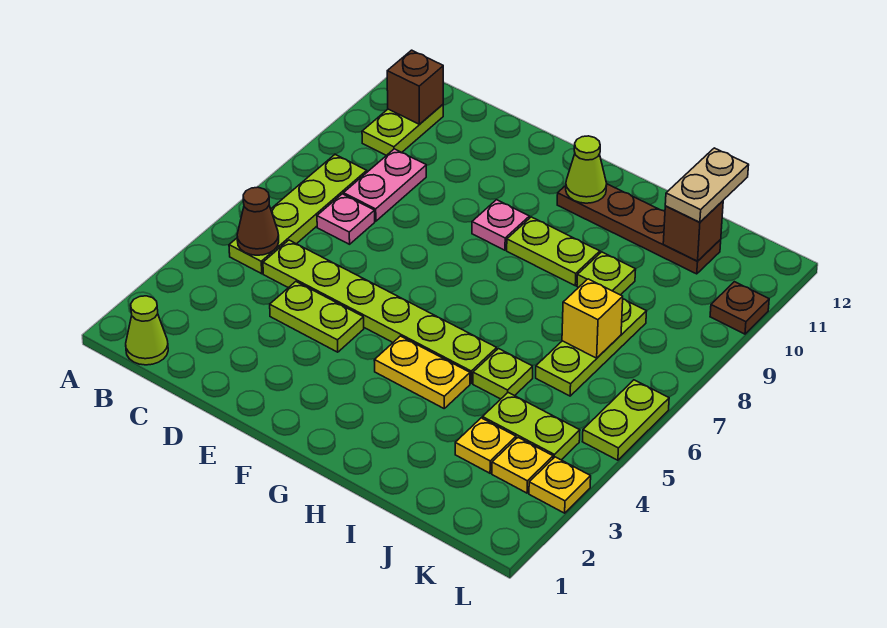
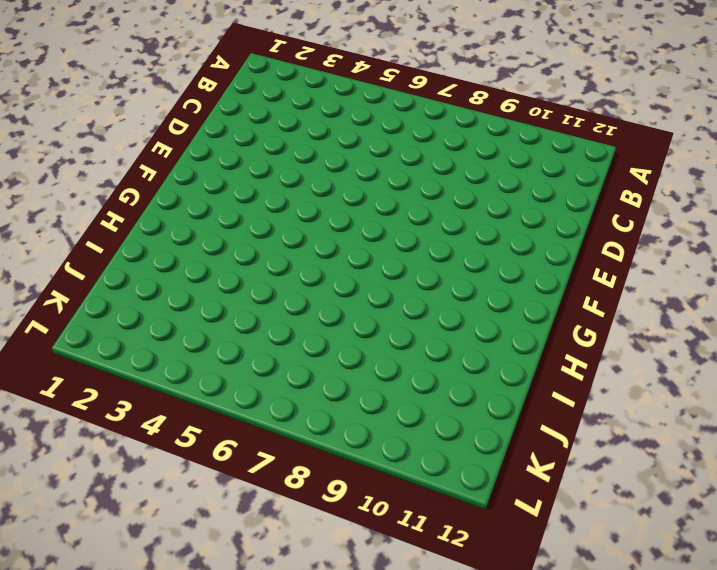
none -> lime 1x1 cone [126,296,168,365]
none -> lime 1x4 plate [229,155,367,274]
none -> lime 1x2 plate [362,105,443,156]

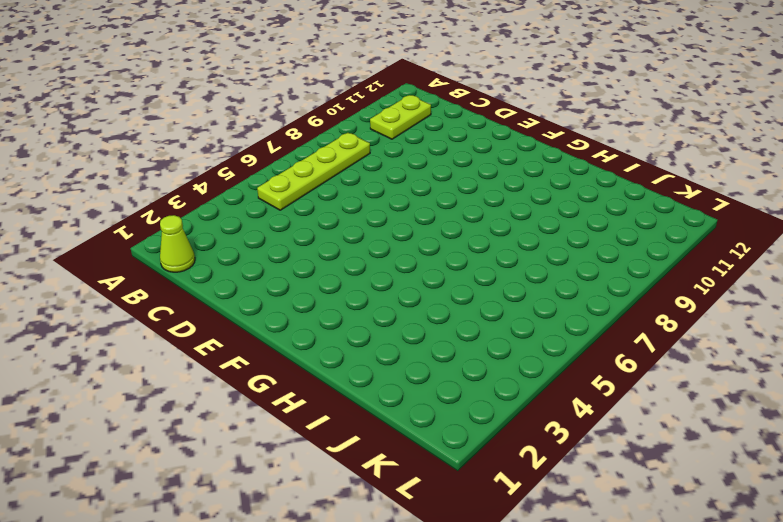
none -> lime 1x6 plate [263,240,497,383]
none -> pink 1x1 plate [317,194,375,244]
none -> pink 1x2 plate [344,149,426,221]

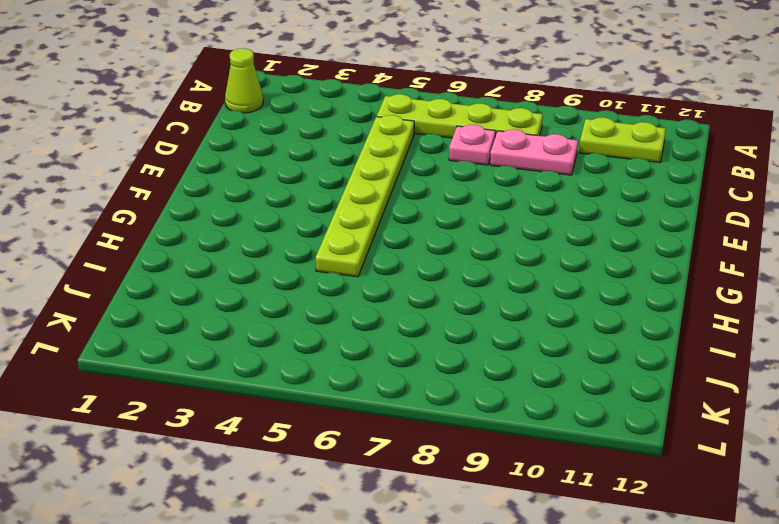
none -> lime 1x2 plate [270,282,364,352]
none -> pink 1x1 plate [472,200,529,250]
none -> yellow 1x2 plate [374,336,470,408]

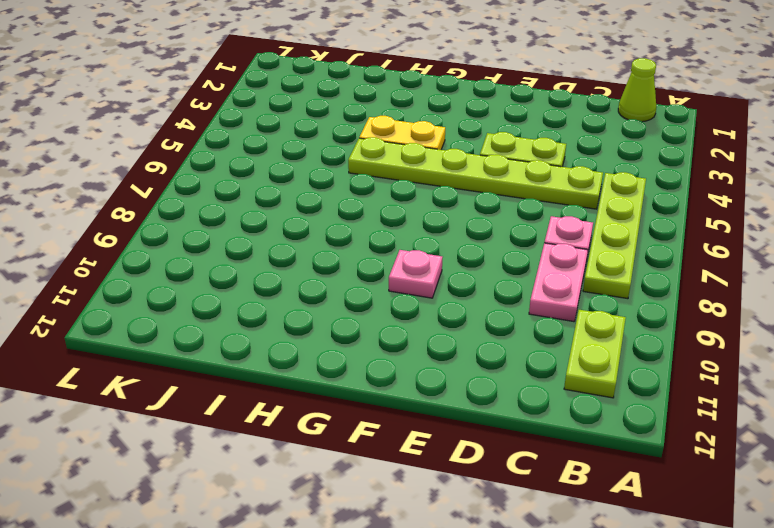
none -> lime 1x2 plate [507,217,600,286]
none -> brown 1x4 plate [557,184,721,274]
none -> lime 1x1 plate [473,349,533,399]

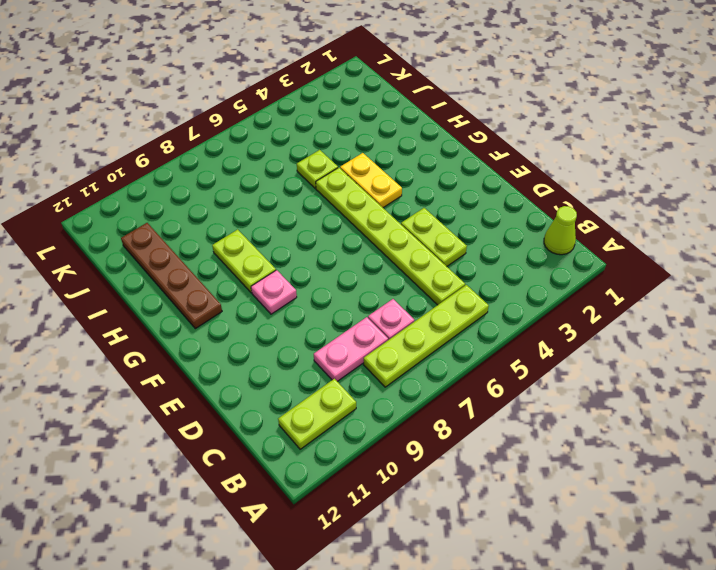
none -> lime 1x1 plate [577,252,636,295]
none -> yellow 1x1 plate [455,418,516,473]
none -> lime 1x2 plate [482,393,580,460]

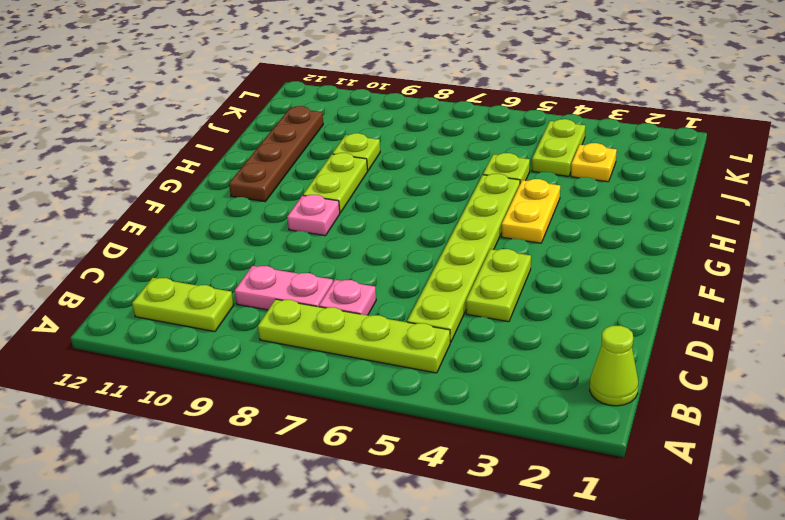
none -> lime 1x3 plate [536,299,647,396]
none -> yellow 1x1 plate [492,438,553,493]
none -> yellow 1x1 plate [529,457,591,513]

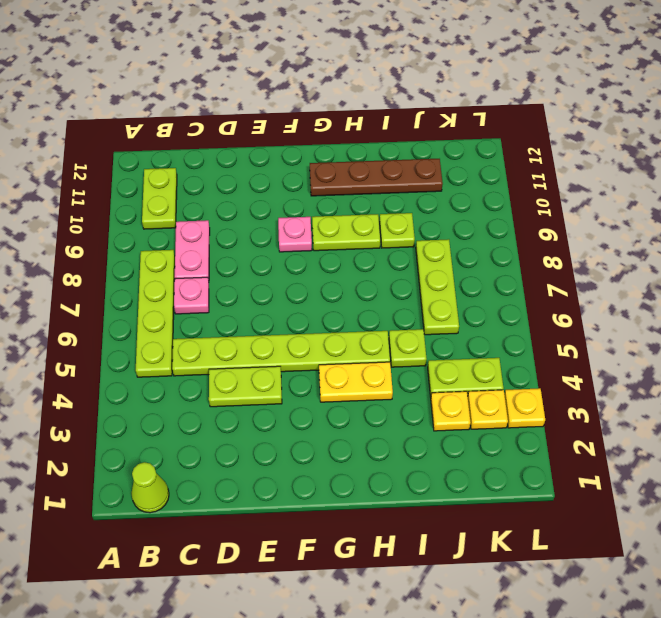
none -> lime 1x2 plate [582,380,669,460]
none -> brown 1x1 plate [710,282,769,334]
none -> brown 1x1 cone [237,187,279,255]

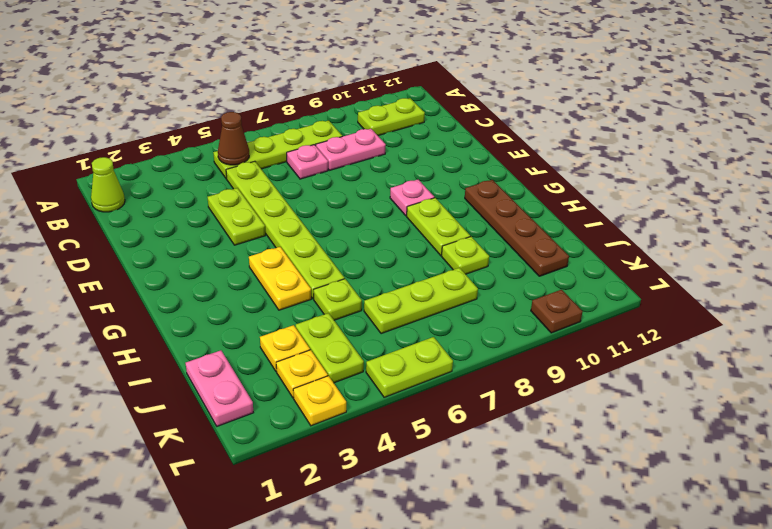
pink 1x2 plate [186,350,253,426] -> none
none -> brown 1x1 brick [387,50,443,124]
none -> lime 1x1 cone [566,136,607,203]
none -> yellow 1x1 brick [562,279,623,358]

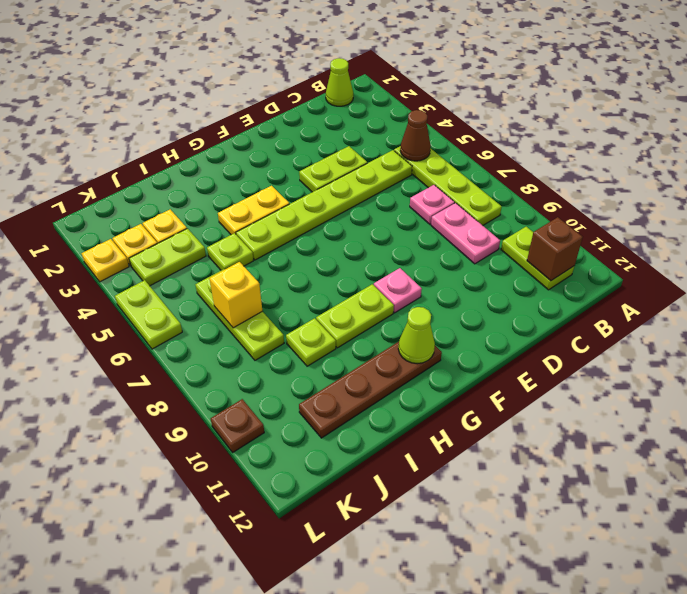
none -> brown 1x1 brick [663,201,723,261]
none -> tan 1x2 plate [665,148,749,222]

